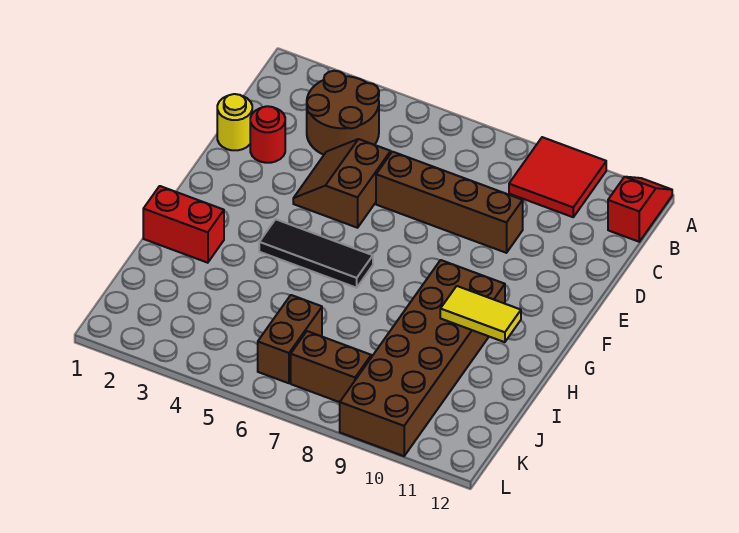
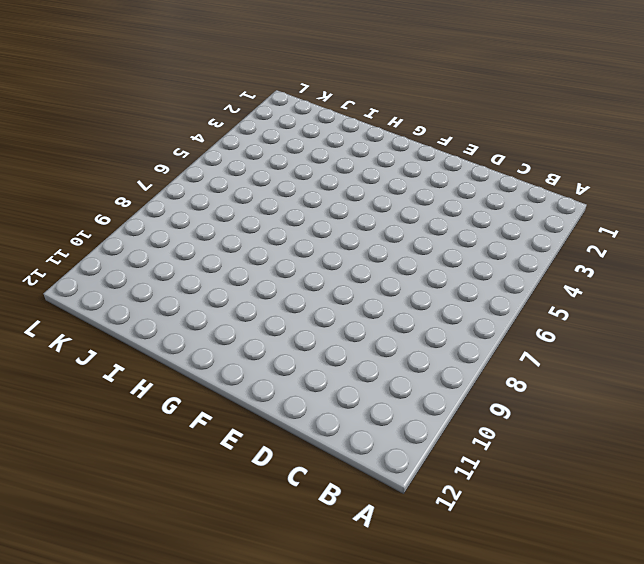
none -> red 2x2 tile [509,137,606,217]
none -> red 1x2 slope [608,177,672,242]
none -> brown 2x2 round brick [307,71,379,155]

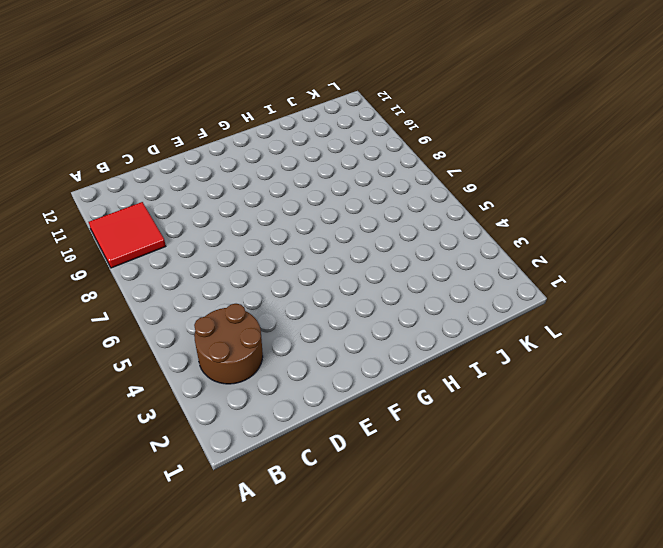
none -> red 1x2 slope [608,177,672,242]
none -> yellow 1x1 round brick [217,94,252,150]
none -> red 1x1 round brick [250,106,285,163]

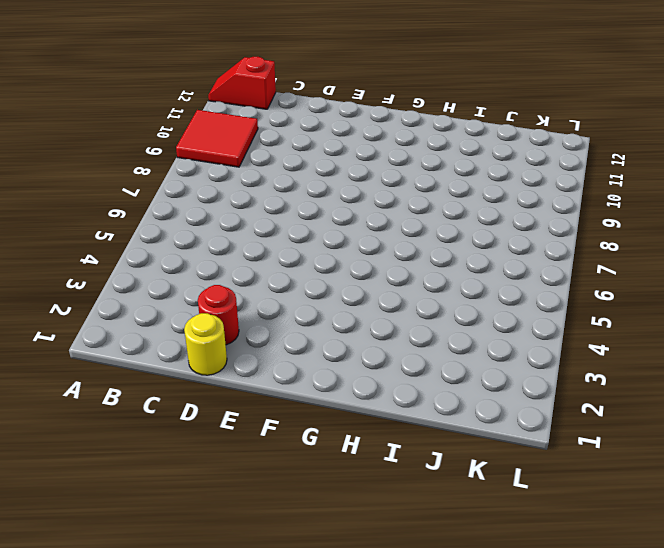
none -> brown 2x2 round brick [307,71,379,155]
none -> brown 2x2 slope [293,139,391,228]
none -> brown 1x4 brick [376,152,523,253]

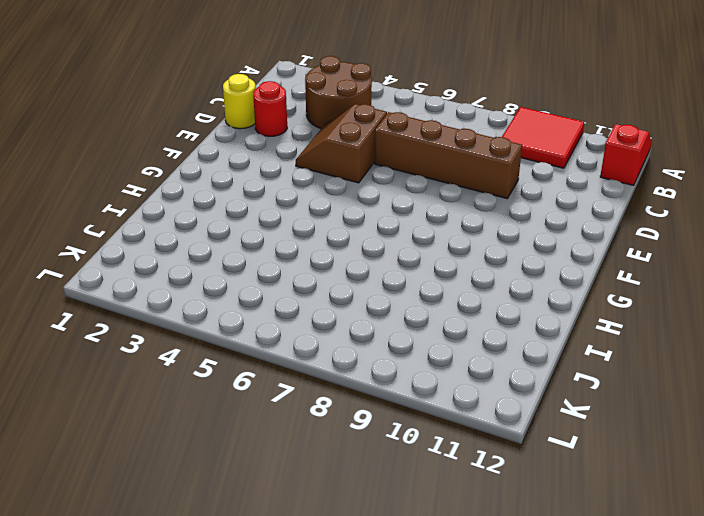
none -> black 1x3 tile [259,219,373,288]
none -> brown 2x6 brick [340,260,505,456]
none -> red 1x2 brick [143,186,224,263]

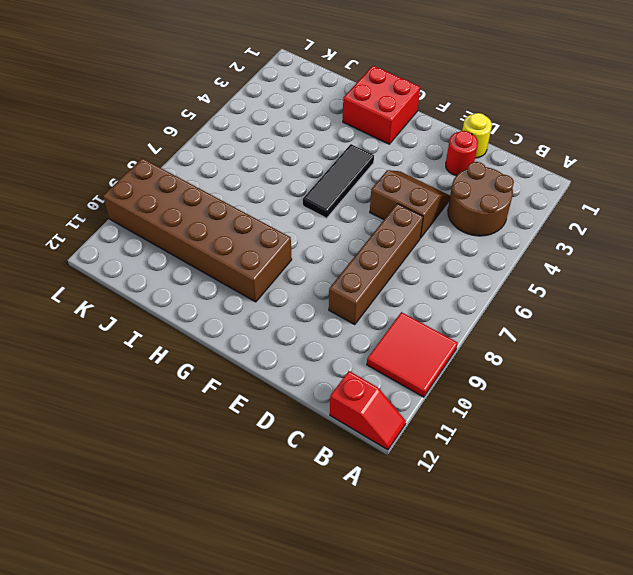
red 2x2 brick [343,66,420,144] -> red 1x2 brick [143,186,224,263]
none -> brown 1x2 brick [258,295,322,383]
none -> brown 1x2 brick [291,331,371,402]
none -> yellow 1x2 tile [440,286,521,342]

